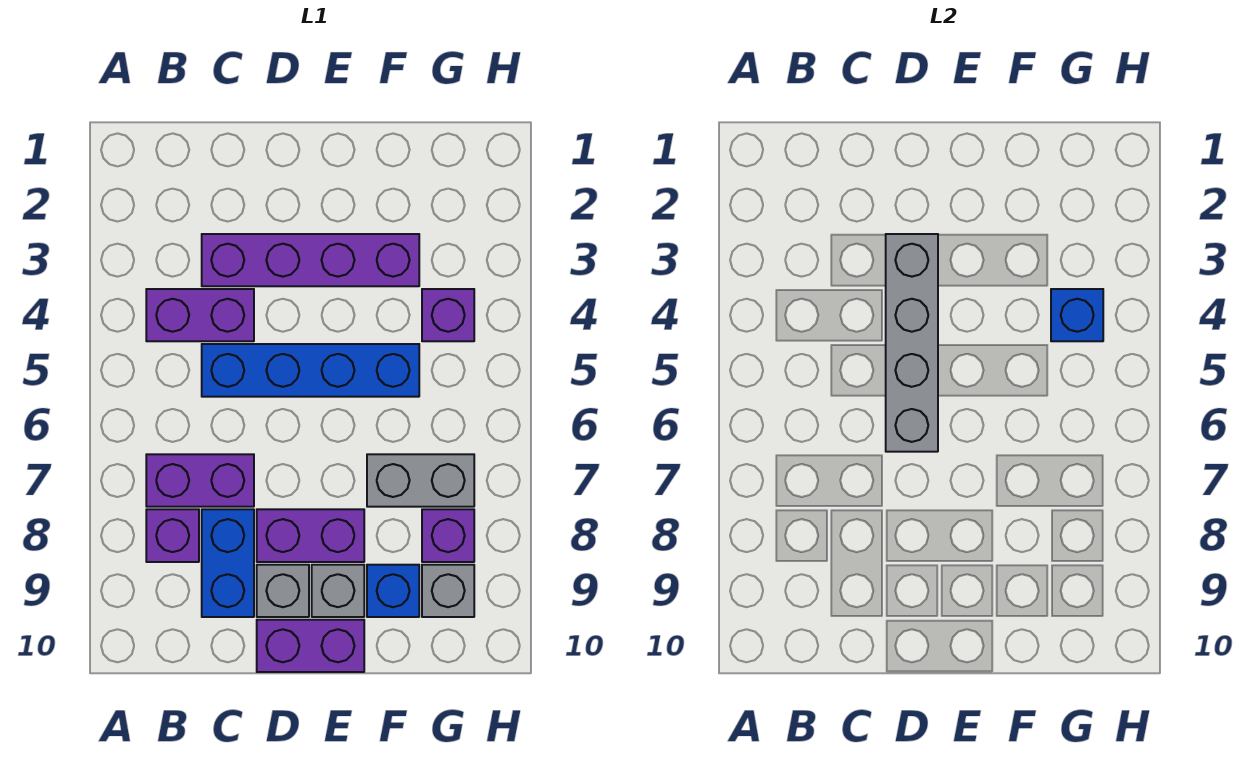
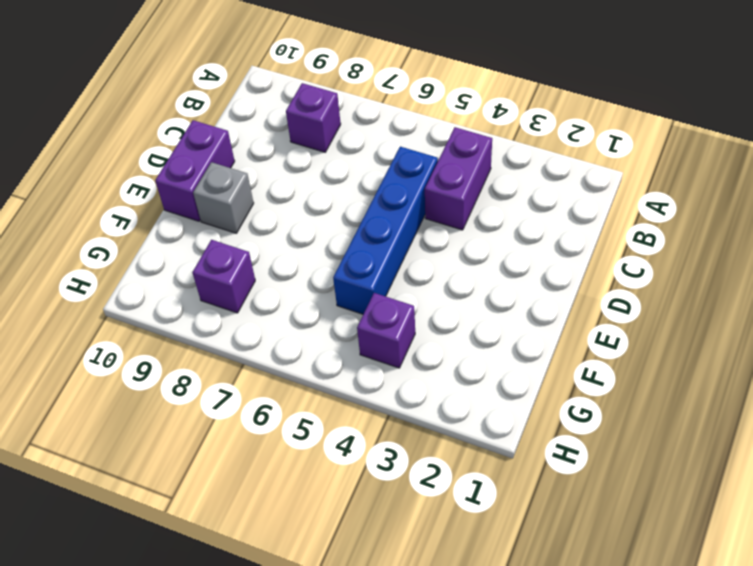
none -> purple 1x2 brick [146,454,254,507]
none -> purple 1x4 brick [202,234,419,286]
none -> blue 1x2 brick [202,509,254,617]

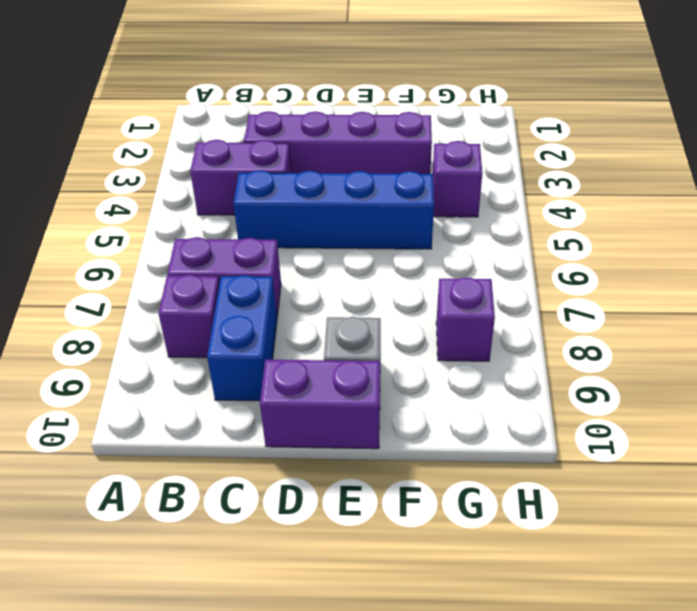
none -> purple 1x2 brick [257,509,364,562]
none -> grey 1x1 brick [257,565,309,617]
none -> grey 1x2 brick [367,454,474,507]

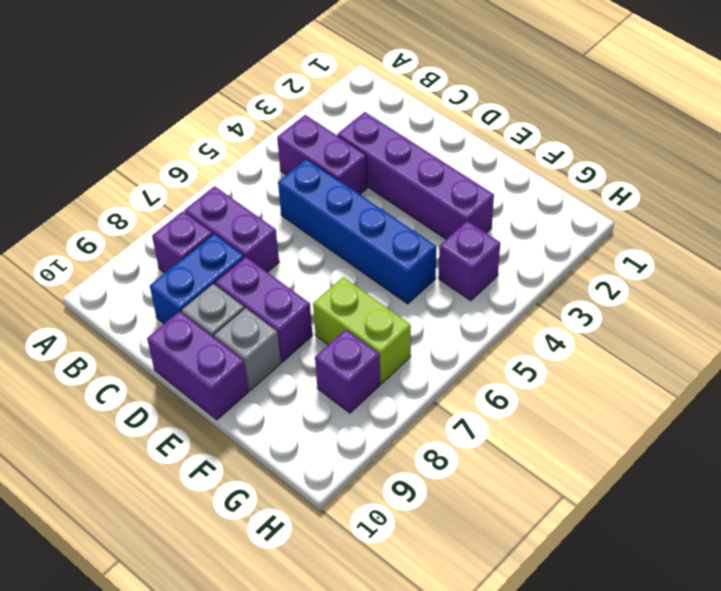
lime 1x2 brick [313,277,411,384] -> grey 1x2 brick [367,454,474,507]
none -> blue 1x1 brick [367,565,419,617]
none -> grey 1x1 brick [422,565,474,617]
none -> grey 1x4 brick [886,234,938,452]

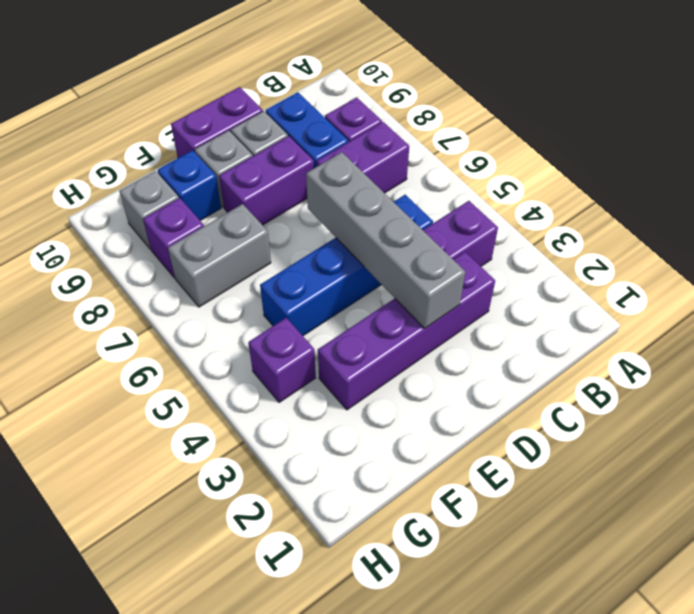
none -> blue 1x1 brick [1051,289,1103,341]

